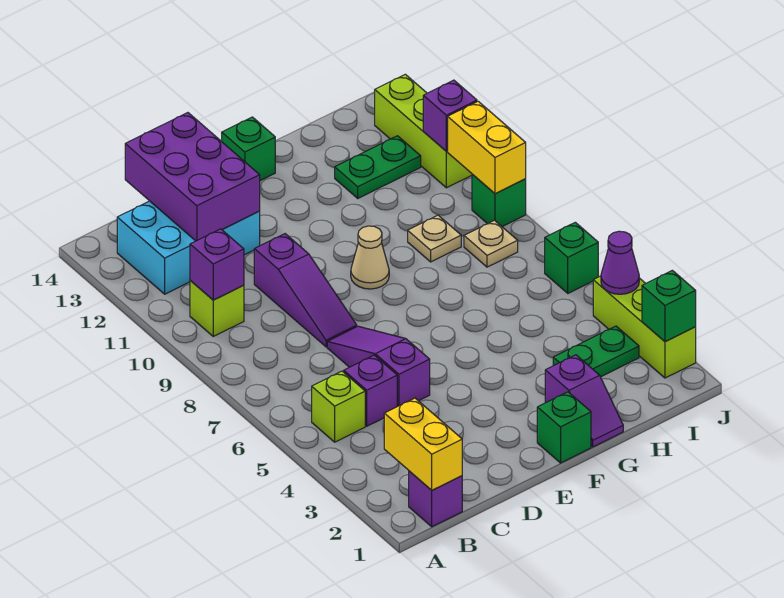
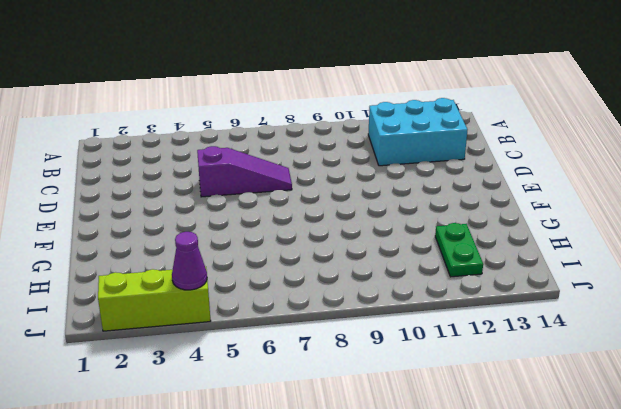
cyan 2x3 brick [368,98,468,166] -> cyan 2x3 brick turned to [117,201,260,294]
none -> purple 1x1 brick [409,471,462,527]
none -> lime 1x1 brick [312,371,365,442]
none -> lime 1x1 brick [190,280,244,336]

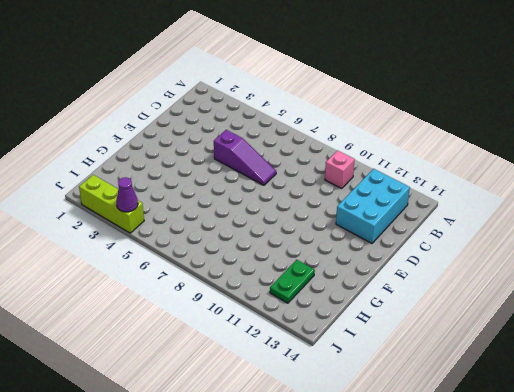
pink 1x1 brick [325,150,355,188] -> lime 1x1 brick [190,280,244,336]
none -> purple 1x1 brick [409,471,462,527]
none -> lime 1x1 brick [312,371,365,442]
none -> purple 1x1 brick [344,355,397,426]

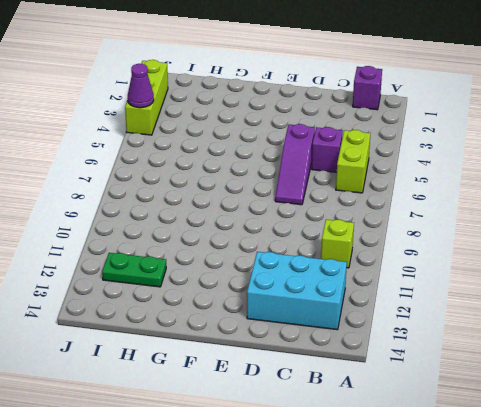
lime 1x2 brick [336,130,370,193] -> lime 1x1 brick [312,371,365,442]
none -> purple 1x3 slope [254,234,357,347]
none -> green 1x1 brick [537,392,591,463]
none -> tan 1x1 cone [351,226,389,289]

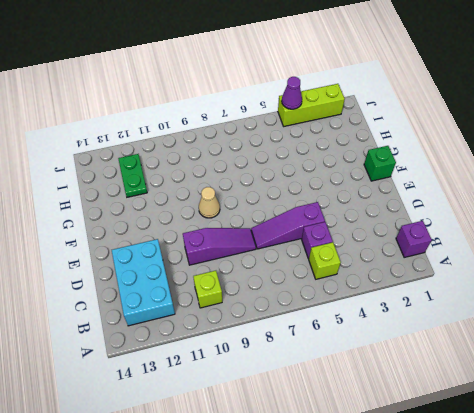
none -> green 1x1 brick [222,117,275,181]
none -> purple 1x2 slope [545,355,623,447]
none -> green 1x2 plate [553,326,639,377]

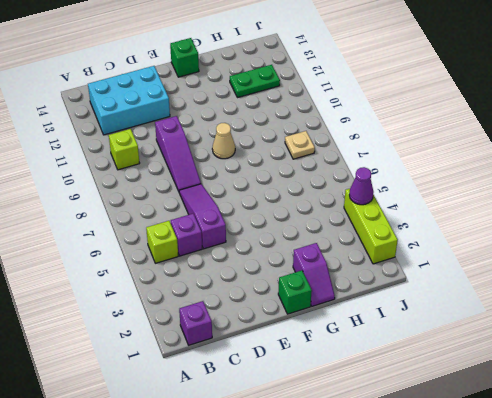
none -> green 1x2 plate [553,326,639,377]
none -> tan 1x1 plate [408,215,461,262]
none -> green 1x1 brick [545,222,598,293]

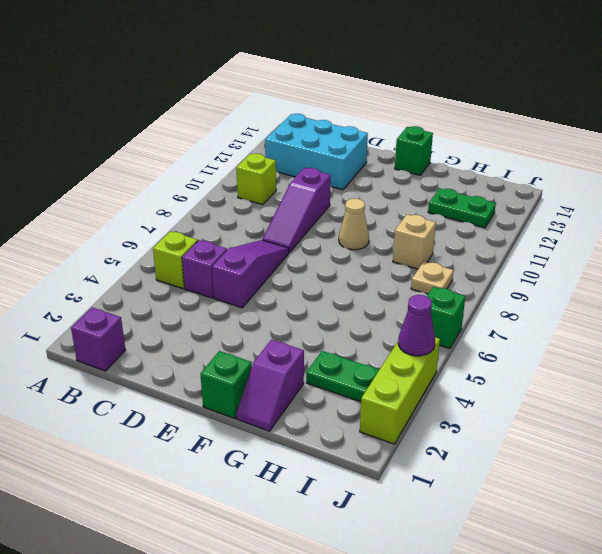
tan 1x1 brick [393,214,436,269] -> tan 1x1 plate [408,215,461,262]
none -> green 1x1 brick [472,174,526,227]
none -> lime 1x3 brick [375,74,472,188]
none -> yellow 1x2 brick [384,398,462,490]

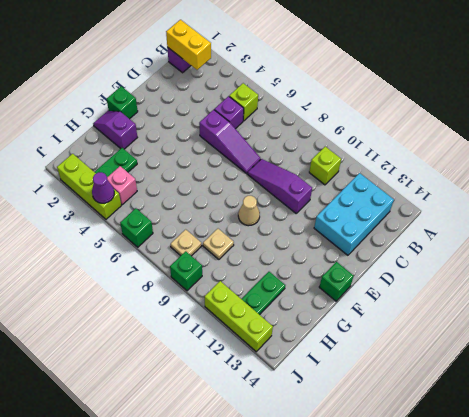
pink 1x1 brick [107,166,137,205] -> none
none -> purple 1x1 brick [190,229,244,300]
none -> purple 2x3 brick [125,113,260,241]
none -> green 1x1 brick [642,270,696,341]

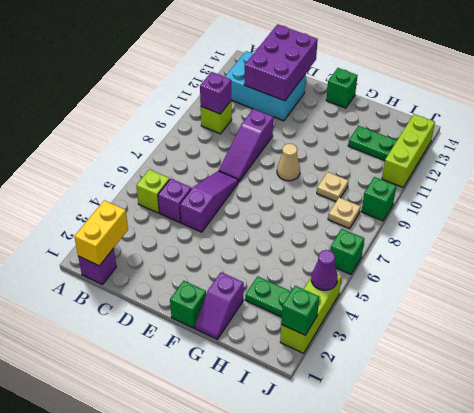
none -> yellow 1x2 brick [448,101,526,194]
none -> purple 1x1 brick [423,80,477,151]

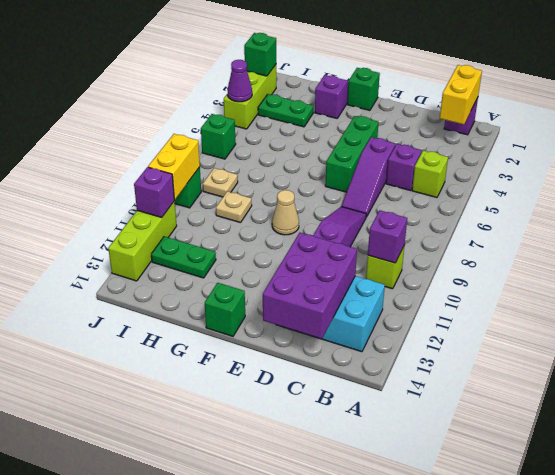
green 1x3 brick [325,116,379,192] -> none

